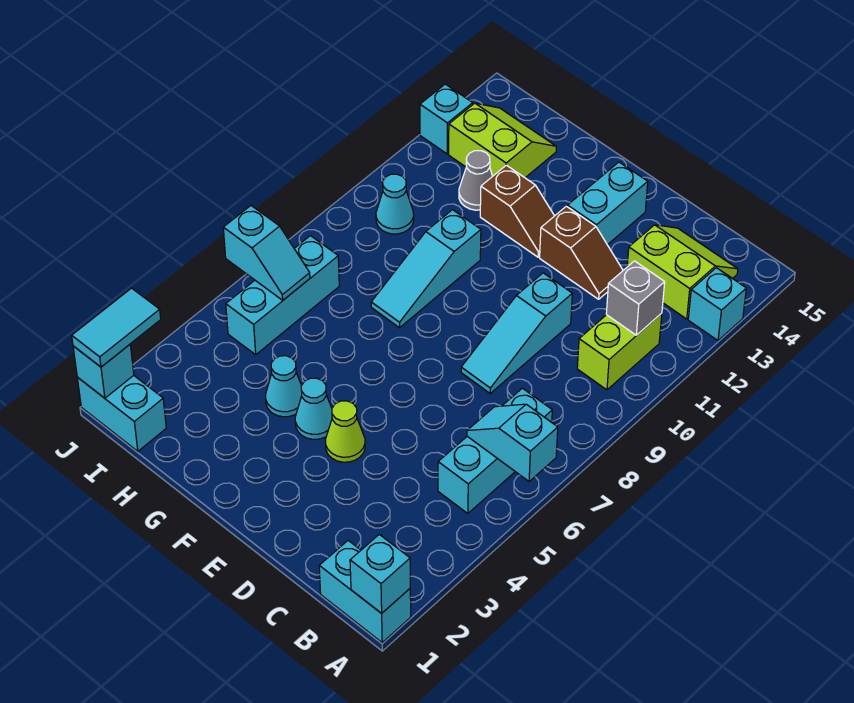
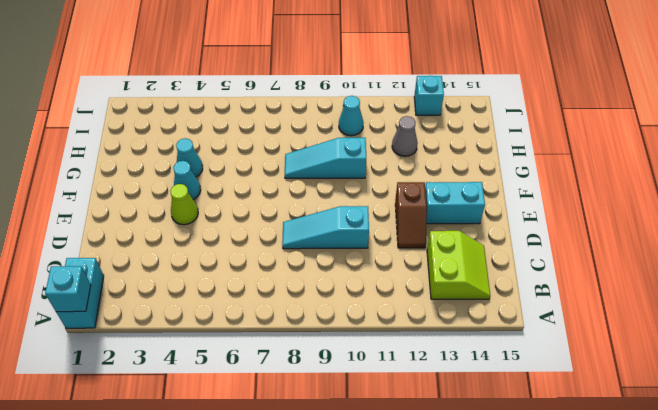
none -> cyan 1x1 brick [688,268,746,340]
none -> cyan 1x3 brick [438,388,552,514]
none -> lime 1x2 brick [577,313,662,390]

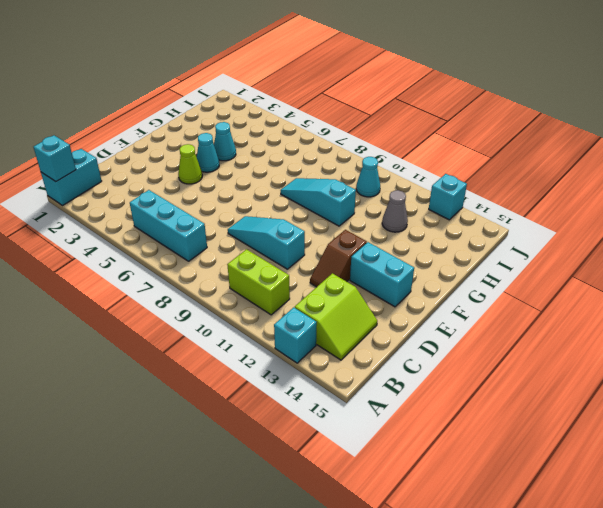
none -> brown 1x2 slope [480,165,554,257]
none -> lime 2x2 slope [449,103,556,178]
none -> cyan 1x2 brick [77,375,166,451]

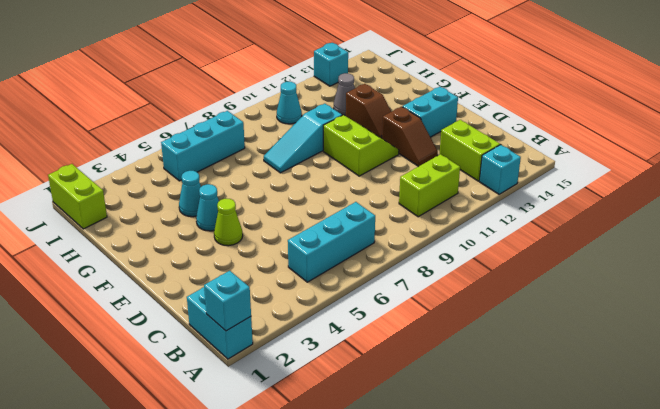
lime 2x2 slope [323,115,399,176] -> lime 2x2 slope moved to [449,103,556,178]
lime 1x2 brick [48,164,107,229] -> cyan 1x2 brick [77,375,166,451]
none -> cyan 1x3 slope [461,273,572,393]
none -> cyan 1x2 slope [467,404,558,481]
none -> grey 1x1 brick [606,261,665,335]

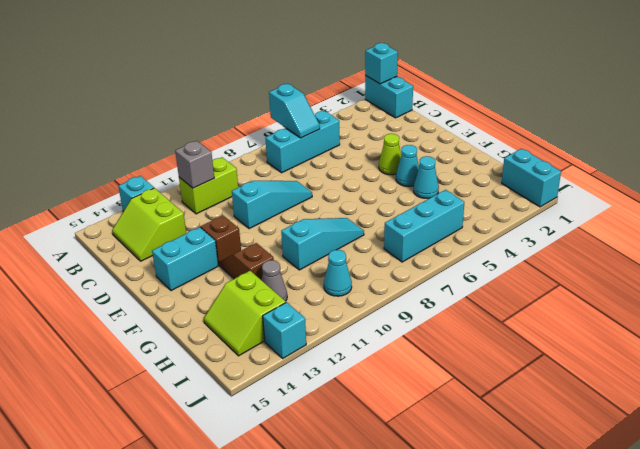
none -> cyan 1x2 slope [223,206,310,300]
none -> cyan 1x1 brick [73,345,134,398]
none -> cyan 1x2 tile [72,288,161,367]

